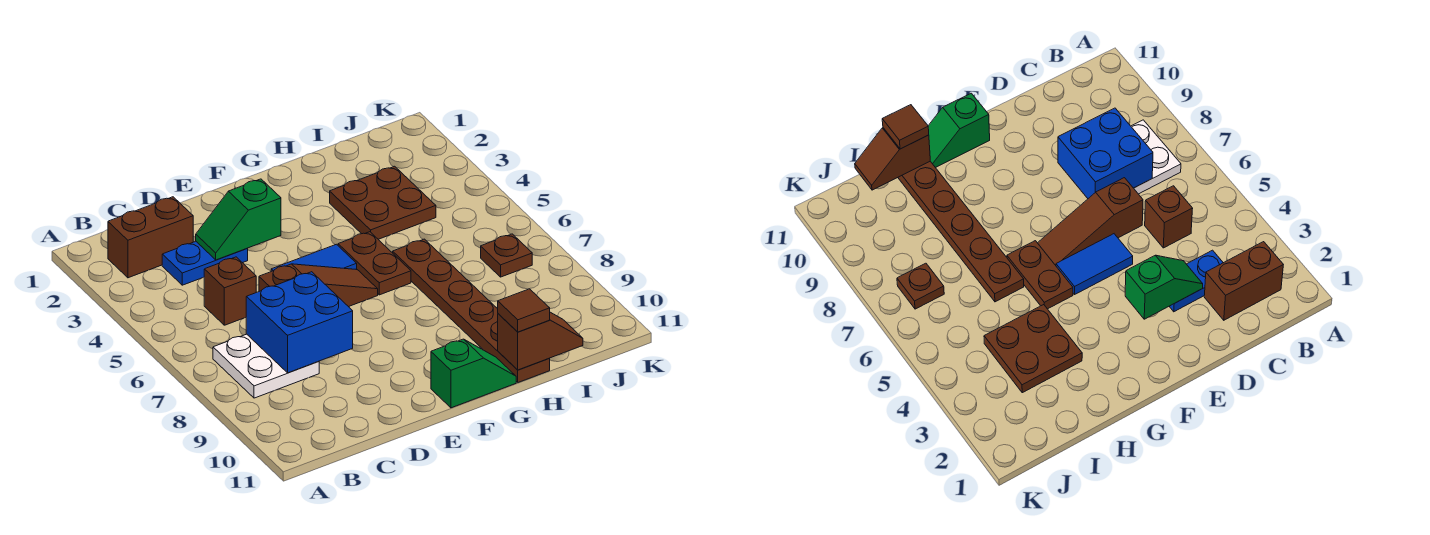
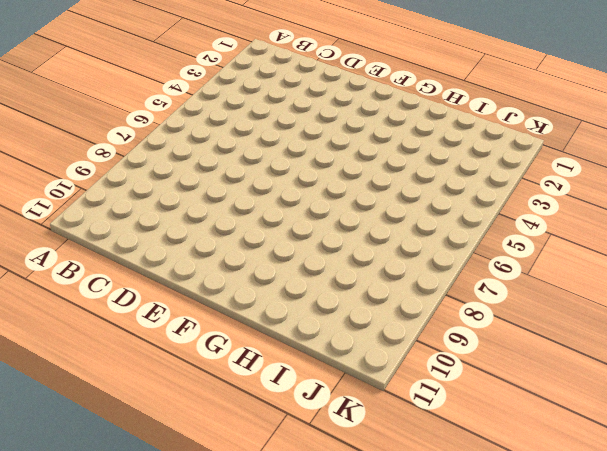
none -> brown 1x2 brick [108,197,193,278]
none -> white 2x2 plate [213,334,319,398]
none -> blue 1x2 plate [162,242,248,285]

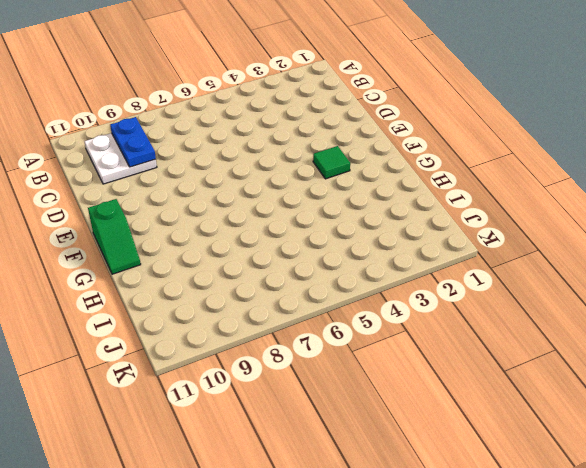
white 2x2 plate [84,133,157,184] -> white 2x2 plate moved to [213,334,319,398]
blue 1x2 plate [110,117,156,167] -> blue 1x2 plate moved to [162,242,248,285]
green 1x1 tile [313,146,350,179] -> none
none -> brown 1x2 brick [108,197,193,278]
none -> brown 1x1 brick [204,257,256,325]
none -> brown 1x3 slope [259,264,378,307]

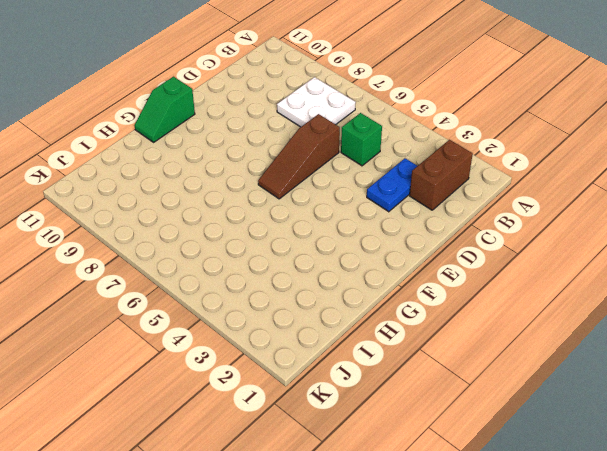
green 1x1 brick [341,113,382,166] -> brown 1x1 brick [204,257,256,325]
none -> blue 1x2 tile [271,244,357,271]
none -> brown 1x2 plate [338,232,411,295]
none -> brown 2x2 plate [330,166,436,239]

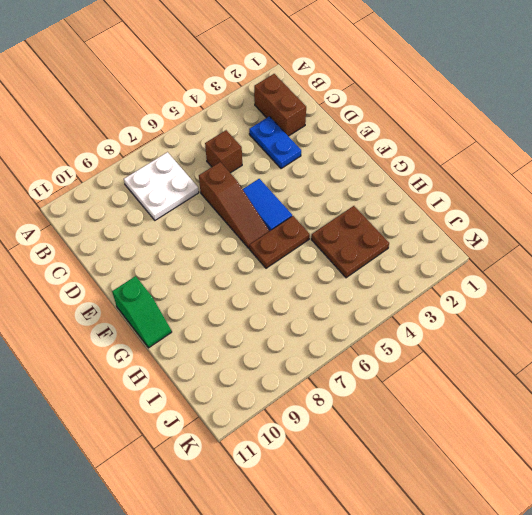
none -> brown 1x6 plate [393,239,550,382]
none -> brown 1x1 plate [481,234,532,277]
none -> blue 2x2 brick [246,272,353,373]

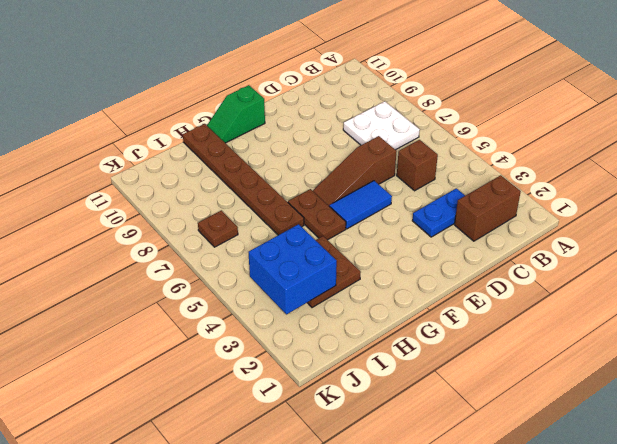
blue 2x2 brick [248,224,337,314] -> blue 2x2 brick moved to [246,272,353,373]
none -> green 1x2 slope [196,179,281,260]
none -> brown 1x2 slope [498,312,583,370]
none -> brown 1x1 tile [498,289,550,332]

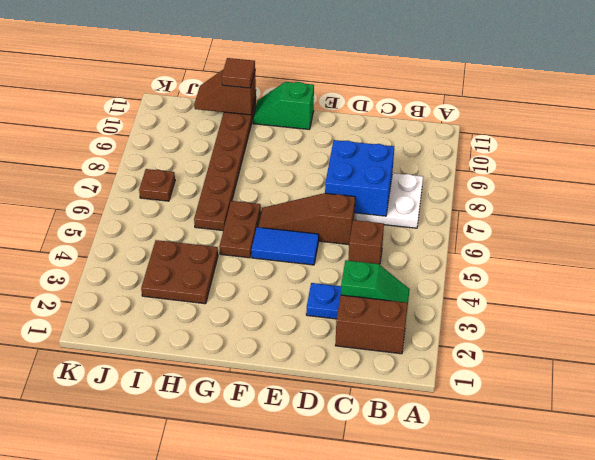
green 1x2 slope [341,260,410,308] -> green 1x2 slope moved to [196,179,281,260]

